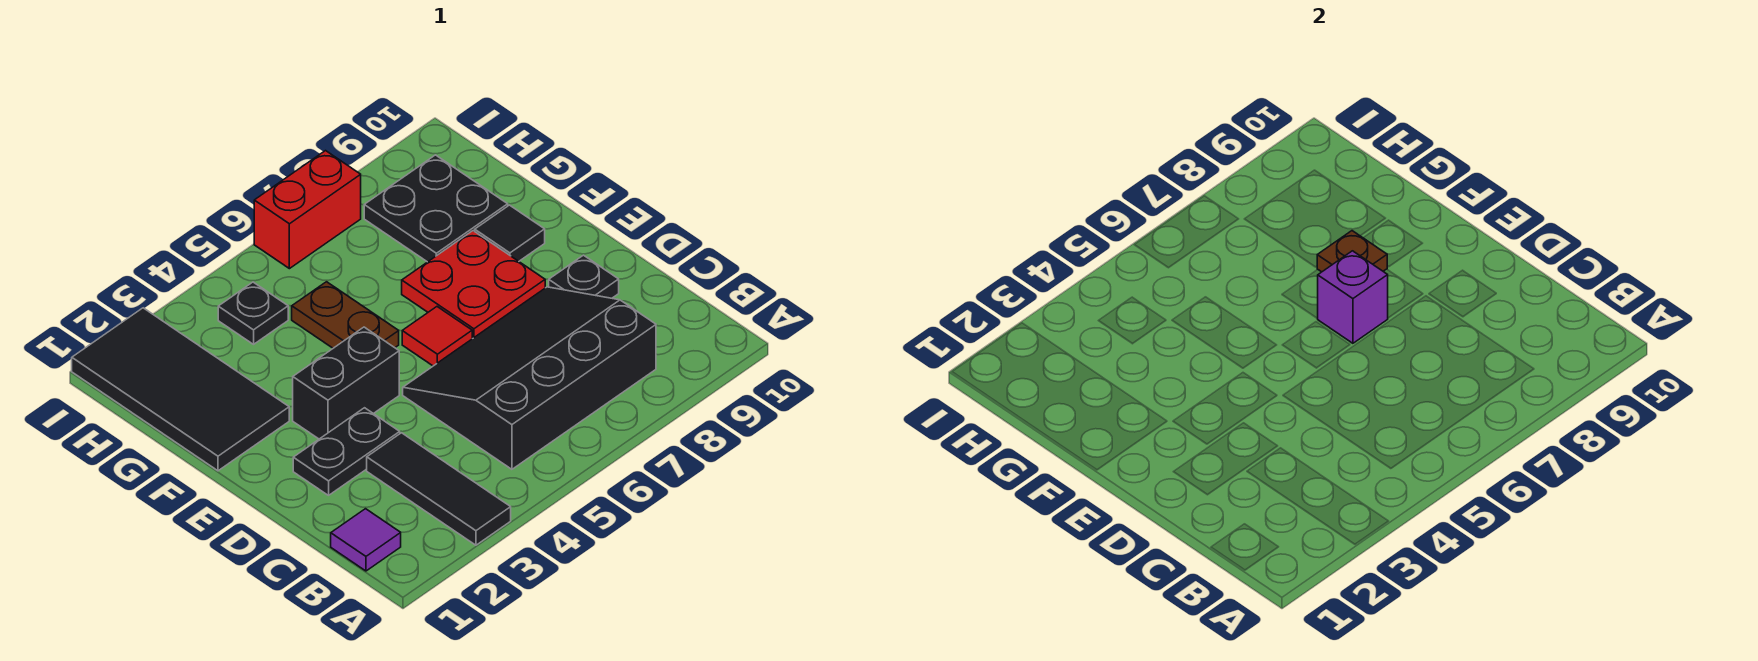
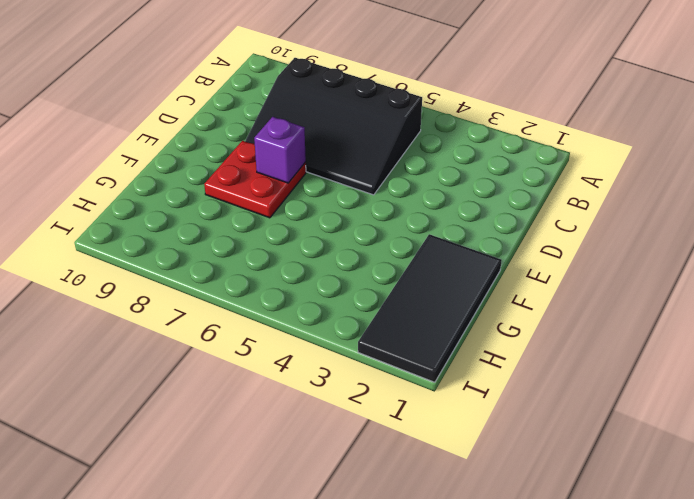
none -> black 1x3 tile [367,433,511,545]
none -> purple 1x1 tile [331,509,401,571]
none -> black 1x2 plate [293,408,400,495]

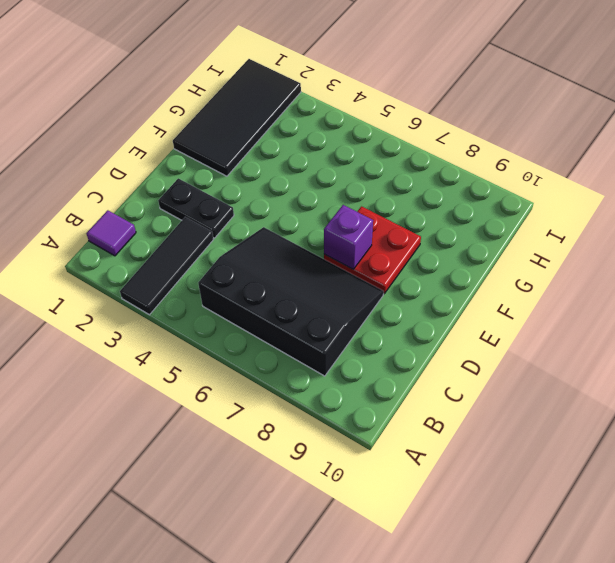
none -> black 1x1 plate [549,255,619,298]
none -> black 1x2 brick [293,327,399,439]
none -> red 1x1 tile [402,307,472,366]

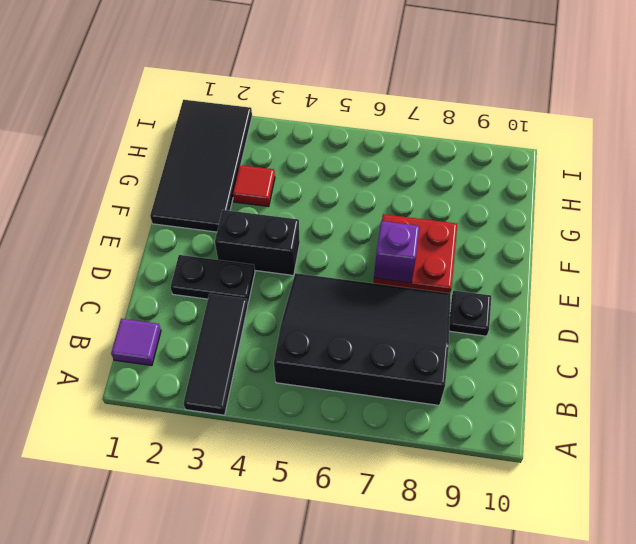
red 1x1 tile [233,165,275,207] -> red 1x1 tile moved to [402,307,472,366]
none -> brown 1x2 plate [292,282,399,348]
none -> black 1x1 tile [475,205,545,261]
none -> black 2x2 plate [364,155,508,262]

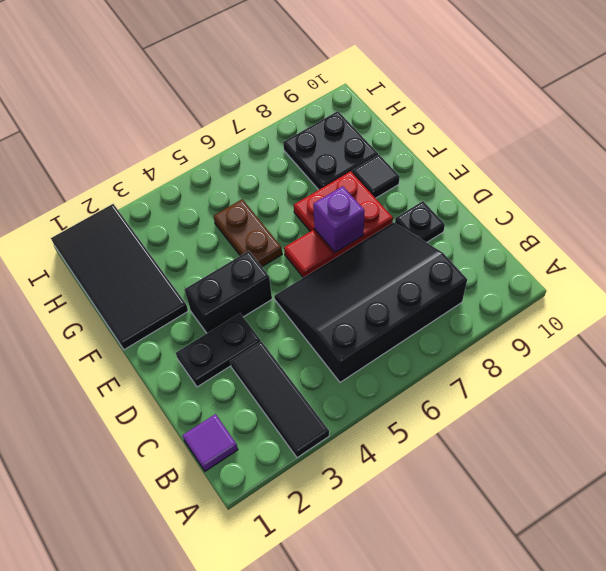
none -> black 1x1 plate [218,282,288,344]
none -> red 1x2 brick [254,151,361,269]
none -> brown 1x1 plate [1317,231,1387,272]

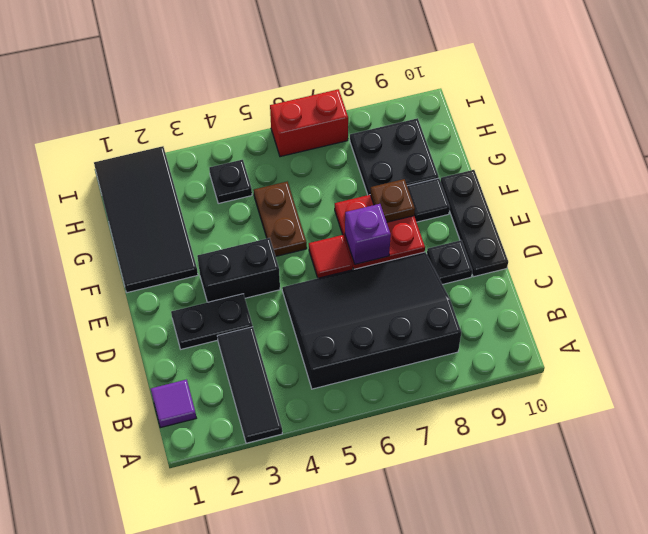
black 1x3 plate [441,170,508,277] -> none

